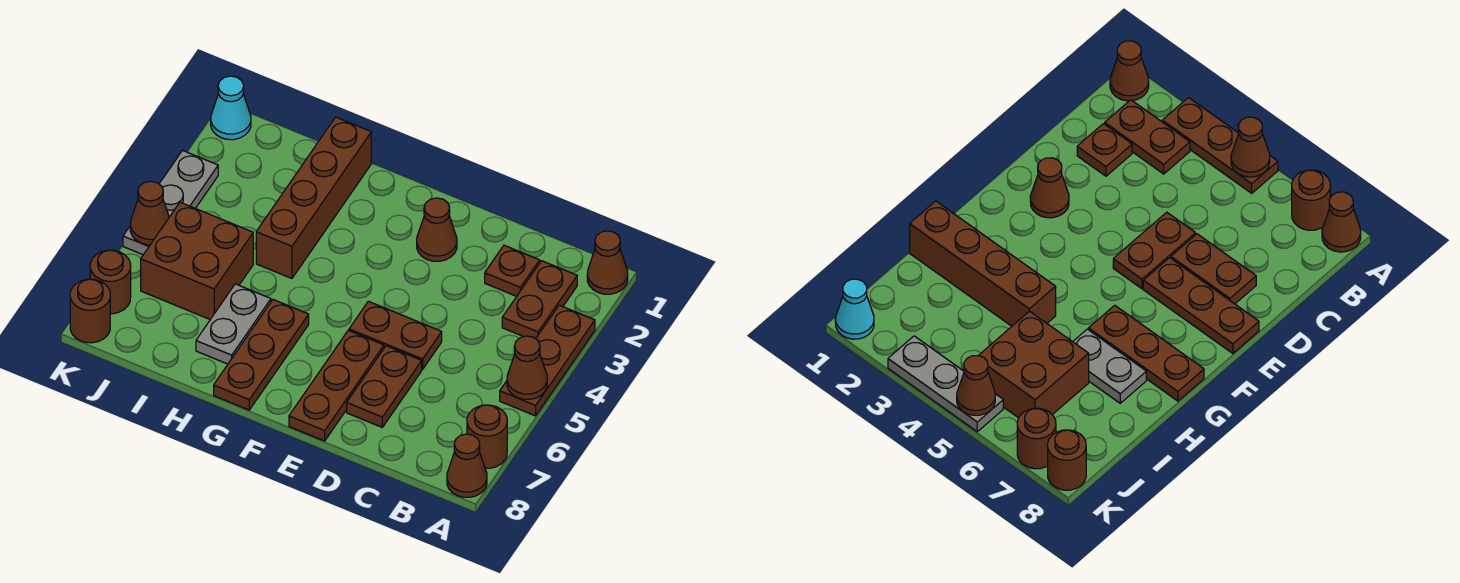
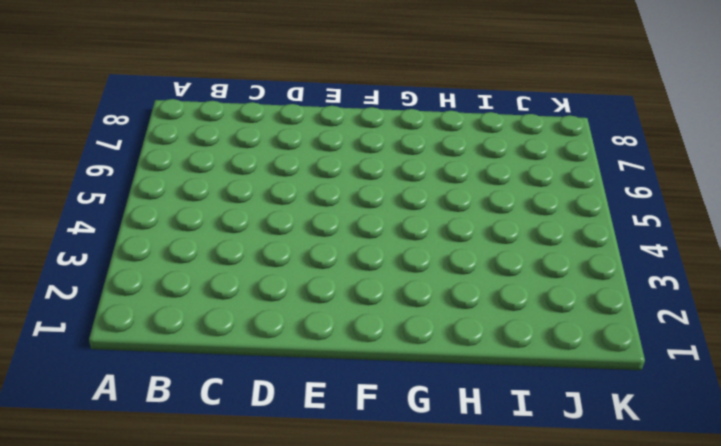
none -> brown 1x1 cone [587,231,628,294]
none -> brown 1x3 plate [500,305,595,416]
none -> brown 1x1 round brick [467,405,507,468]

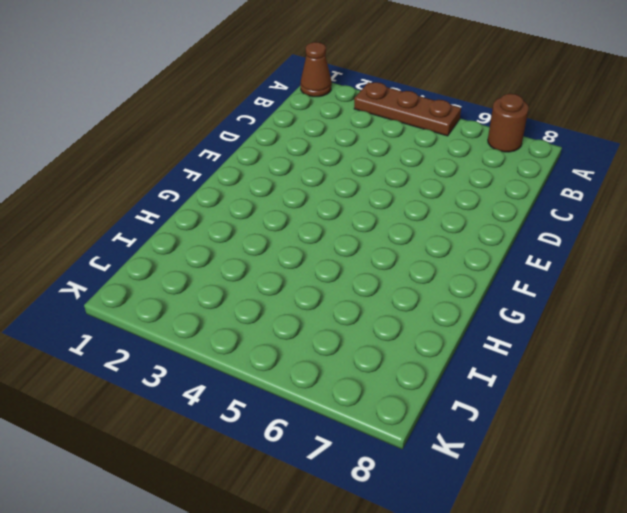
none -> brown 1x1 cone [447,434,487,497]
none -> brown 1x2 plate [502,261,577,339]
none -> brown 1x1 plate [485,245,540,296]

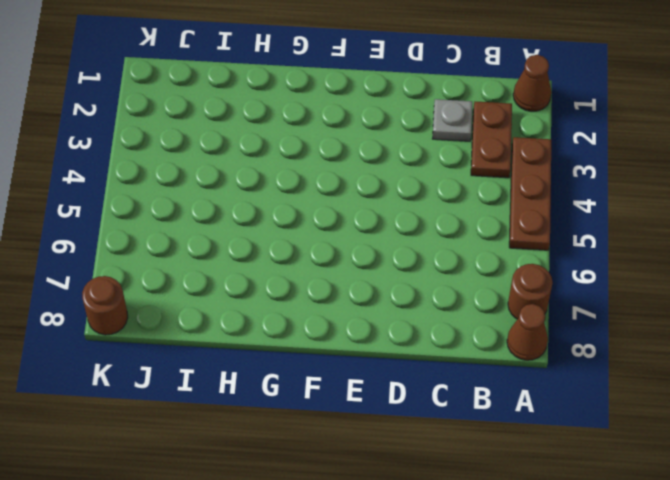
grey 1x1 plate [432,99,472,141] -> brown 1x1 plate [485,245,540,296]
none -> brown 1x2 plate [349,301,442,369]
none -> brown 1x2 plate [347,346,422,427]
none -> brown 1x1 cone [417,198,457,261]

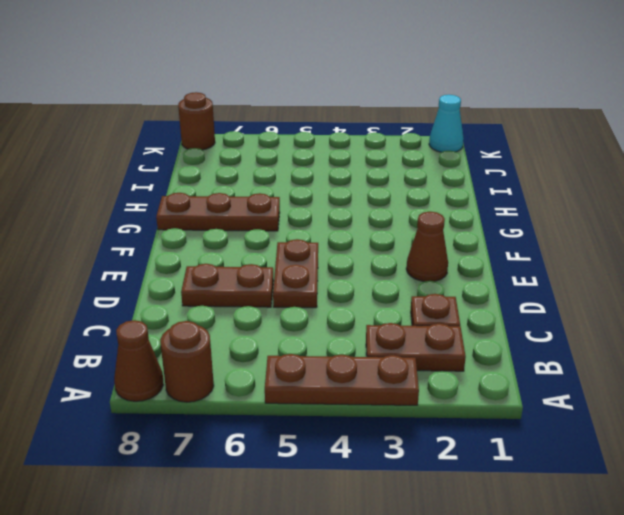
none -> brown 1x1 cone [587,231,628,294]
none -> brown 1x3 plate [289,330,384,441]
none -> brown 1x4 brick [256,117,371,278]

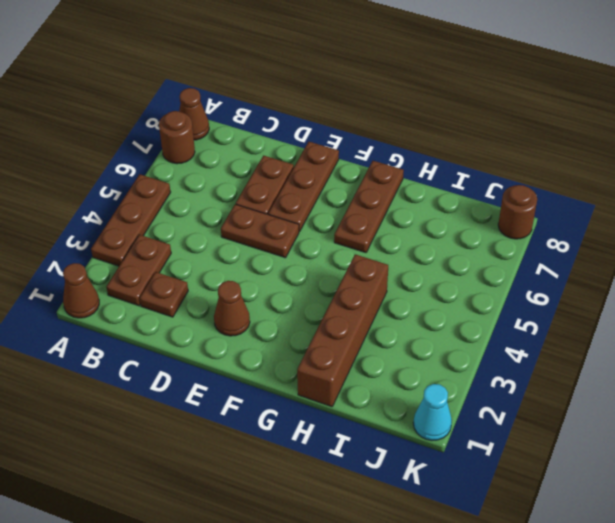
none -> grey 1x2 plate [196,284,271,364]
none -> brown 2x2 brick [141,202,253,319]
none -> grey 1x3 plate [123,151,218,255]

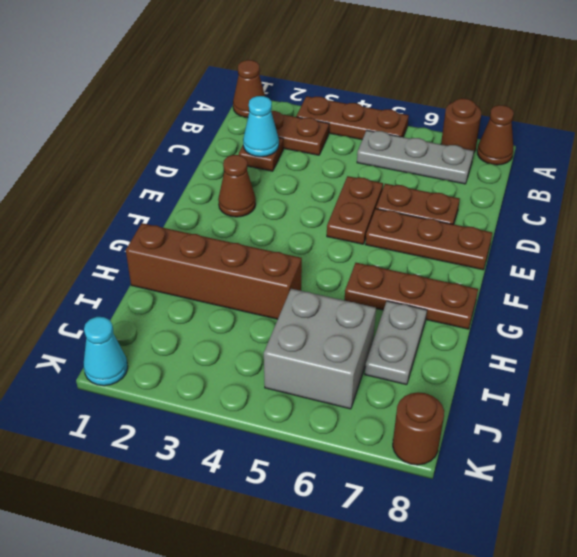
grey 1x3 plate [357,130,474,184] -> grey 1x3 plate moved to [123,151,218,255]
cyan 1x1 cone [243,96,279,157] -> none
grey 1x2 plate [365,301,427,385] -> grey 1x2 plate turned to [196,284,271,364]
grey 2x2 brick [264,289,376,409] -> brown 2x2 brick [141,202,253,319]
none -> brown 1x1 round brick [90,250,131,314]
none -> brown 1x1 cone [507,336,547,399]
none -> brown 1x1 cone [130,181,169,245]

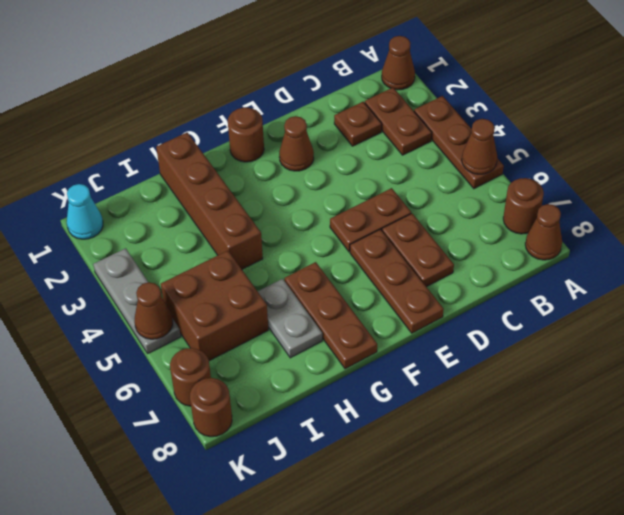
brown 1x1 round brick [228,107,264,162] -> none

